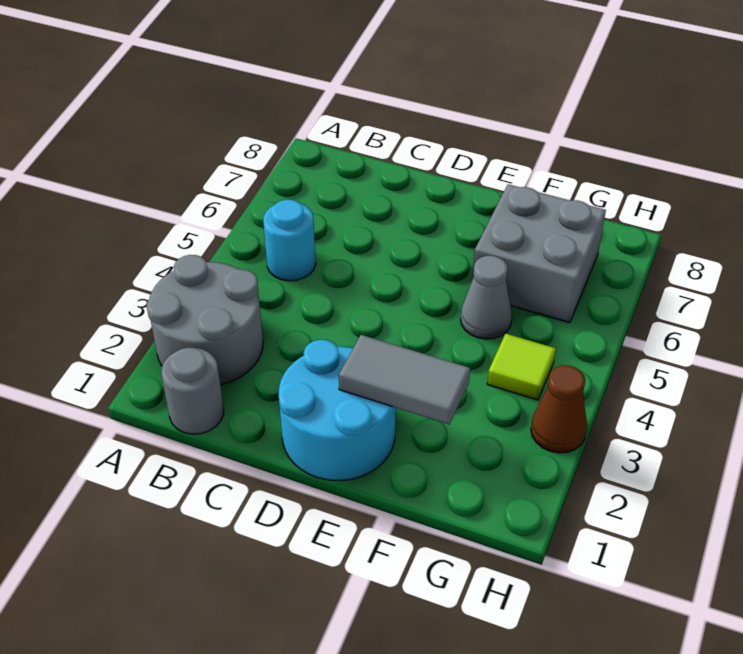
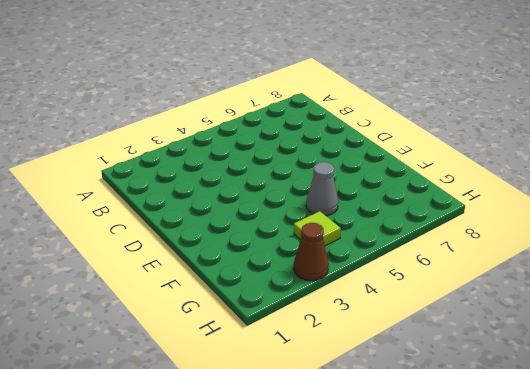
none -> grey 2x2 round brick [147,255,263,385]
none -> grey 1x1 round brick [161,348,224,434]

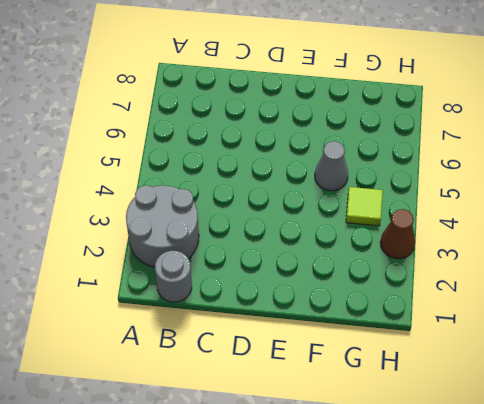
none -> cyan 1x1 round brick [263,200,316,281]
none -> cyan 2x2 round brick [279,340,396,480]

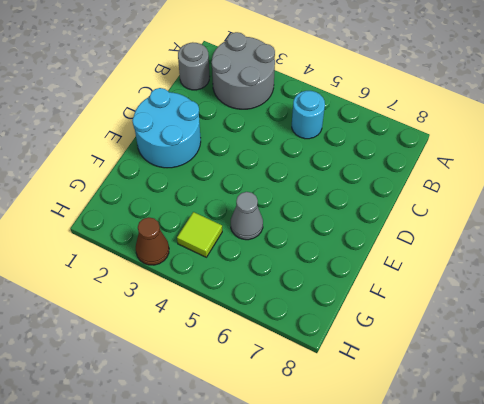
none -> grey 2x2 brick [472,184,606,323]
none -> grey 1x2 tile [339,335,470,425]

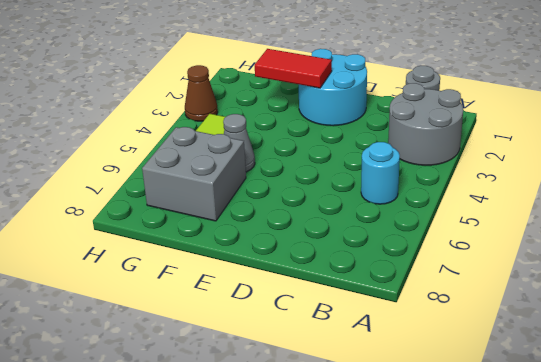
red 1x2 tile [255,49,332,88] -> grey 1x2 tile [339,335,470,425]

